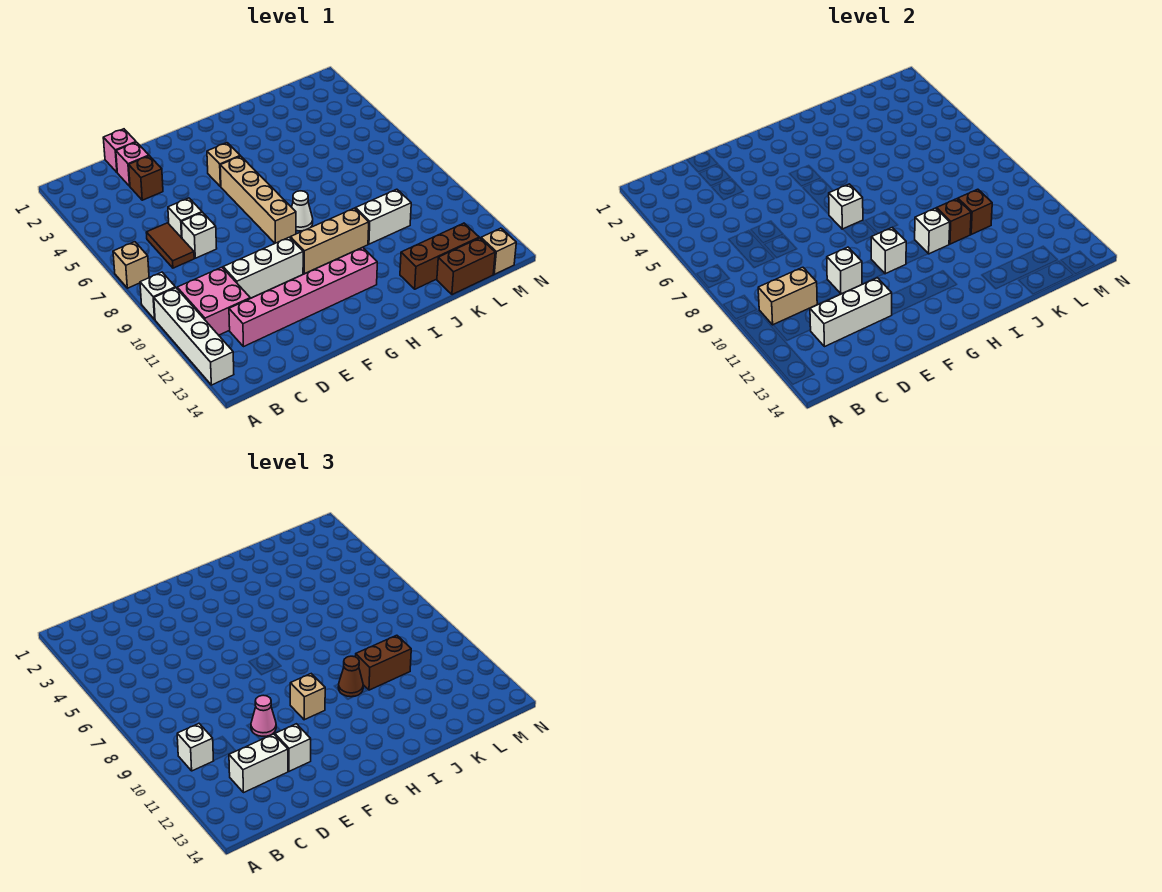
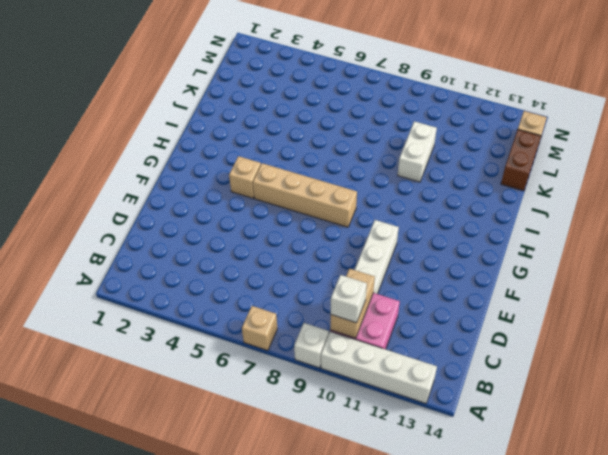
none -> brown 1x2 tile [146,223,194,268]
none -> pink 1x6 brick [229,247,377,347]
none -> pink 1x1 brick [103,129,136,172]
none -> pink 1x1 brick [116,142,149,186]

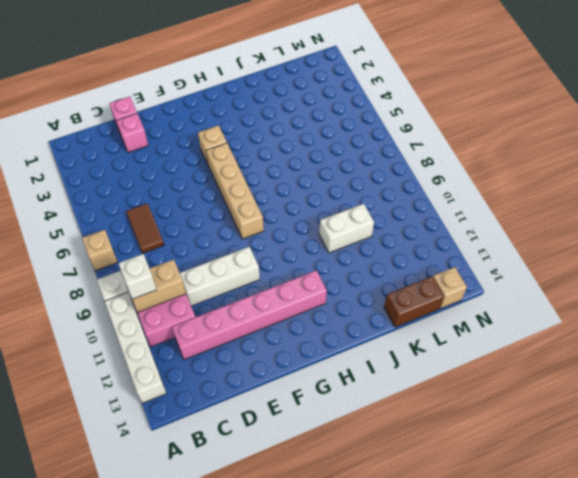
none -> brown 1x1 brick [129,156,163,200]
none -> white 1x1 brick [168,198,202,238]
none -> white 1x1 brick [181,212,217,258]
none -> tan 1x3 brick [290,208,369,274]

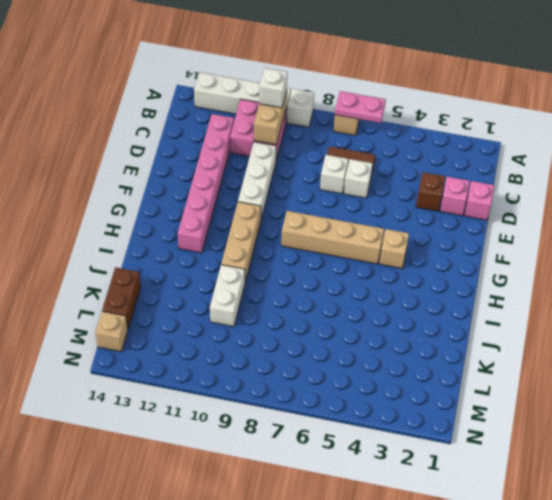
pink 1x2 plate [335,91,386,123] -> none
none -> white 1x1 cone [292,191,313,231]
none -> brown 1x3 brick [400,223,479,289]
none -> white 1x3 brick [810,278,892,347]
none -> white 1x1 brick [827,247,862,294]

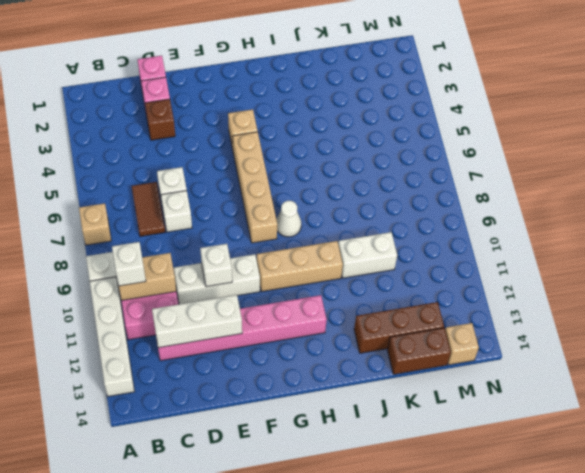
none -> white 1x1 brick [829,184,863,229]
none -> white 1x1 brick [871,227,906,274]
none -> white 1x1 brick [915,208,950,254]
none -> brown 1x1 brick [937,199,971,244]

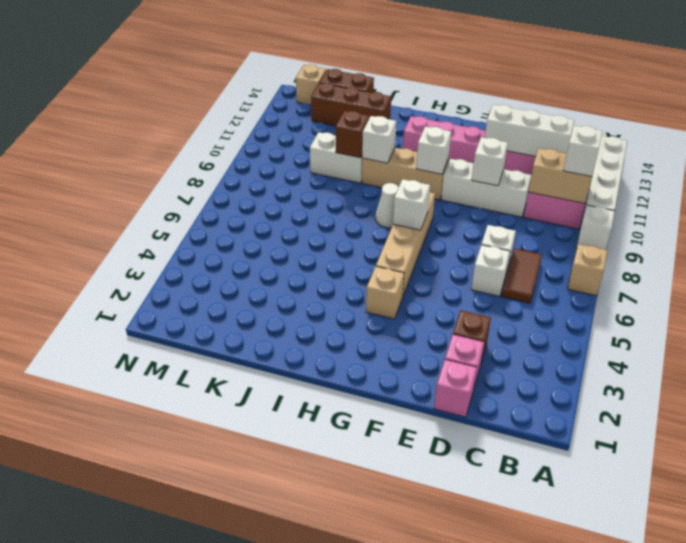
none -> brown 1x1 brick [958,189,992,234]
none -> white 1x2 brick [229,734,288,793]
none -> pink 1x1 cone [251,695,276,737]
none -> white 1x1 brick [275,724,311,771]

